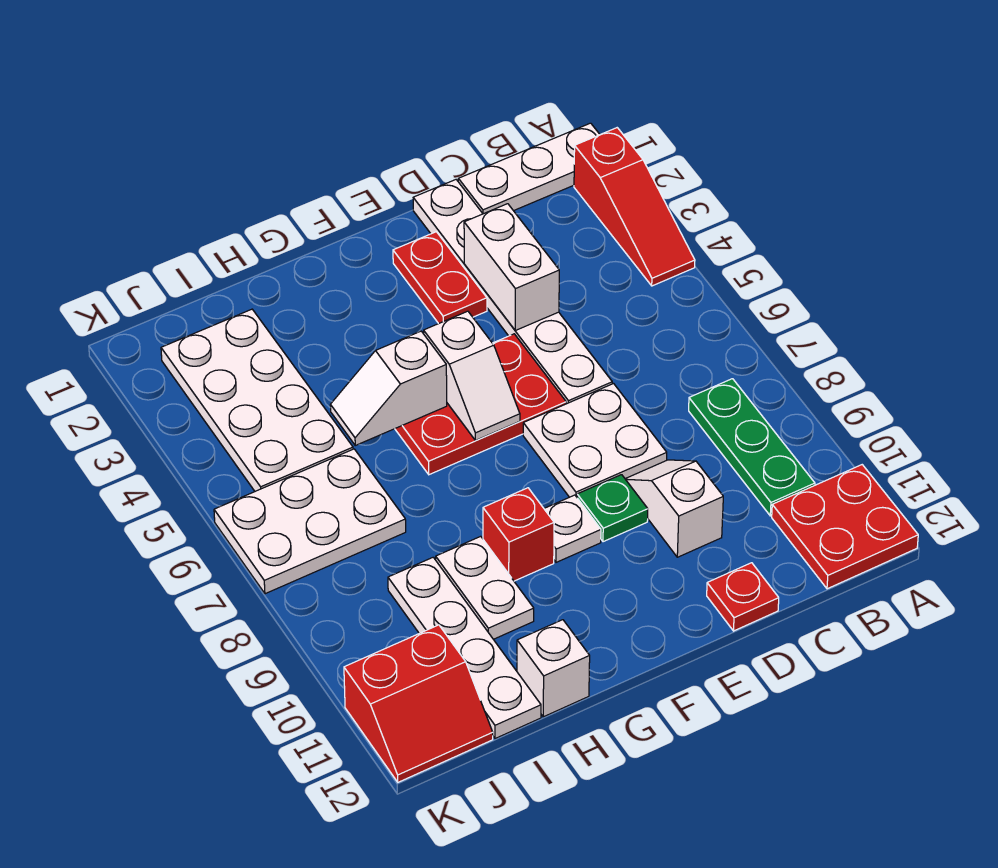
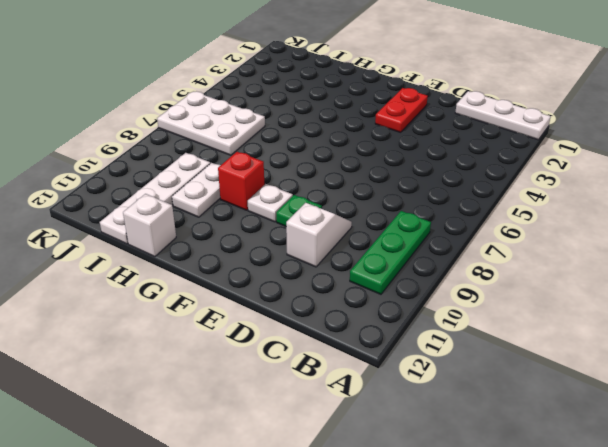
none -> red 1x3 slope [574,128,695,286]
none -> red 2x2 plate [772,465,918,589]
none -> white 1x6 plate [413,180,612,404]

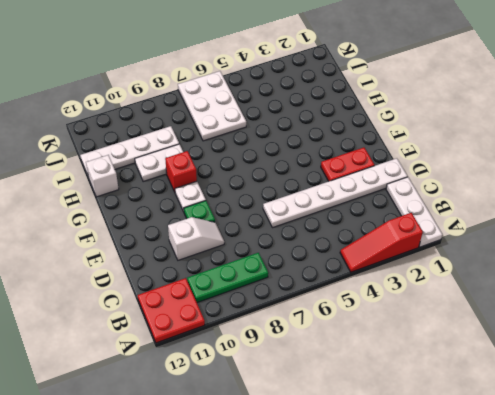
none -> white 2x2 plate [523,384,667,497]
none -> red 1x1 plate [707,563,779,631]
none -> red 2x3 plate [395,334,566,475]

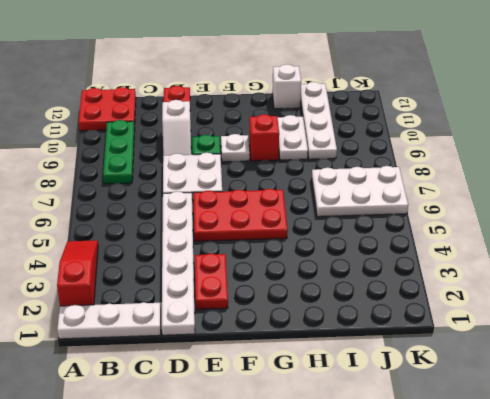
none -> white 2x4 plate [161,309,353,491]
none -> red 2x2 slope [344,625,493,782]
none -> white 1x2 brick [464,204,559,330]

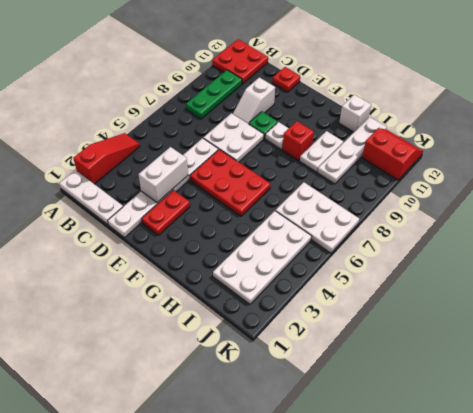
none -> white 1x2 slope [424,311,520,441]
none -> white 1x2 slope [330,331,447,445]

